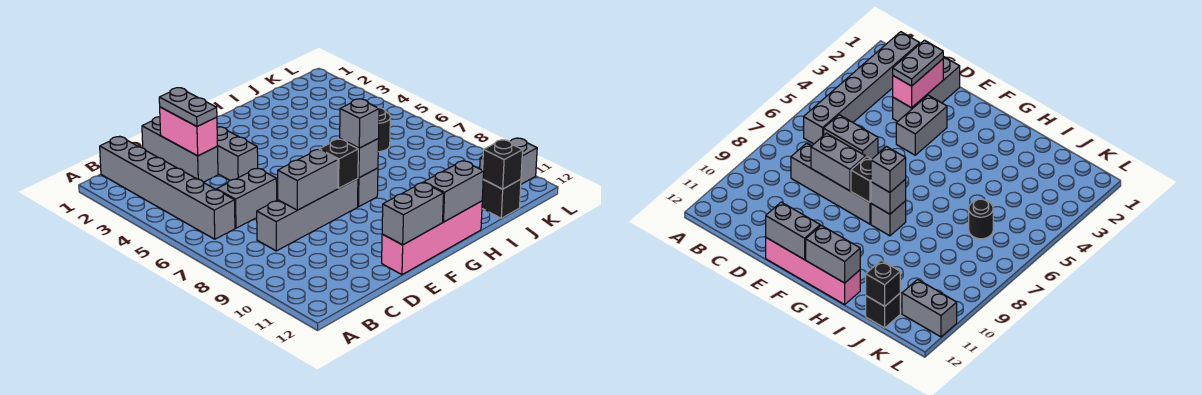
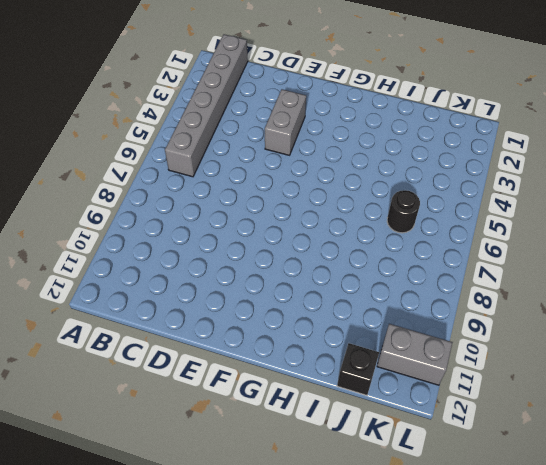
none -> grey 1x2 brick [217,168,277,228]
none -> grey 1x4 brick [257,179,358,251]
none -> grey 1x3 brick [142,117,218,182]

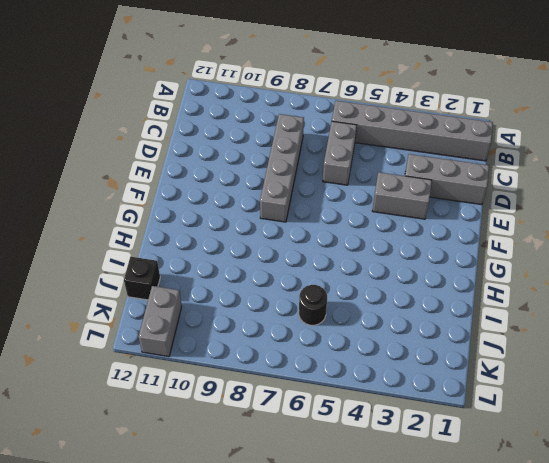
none -> pink 1x4 brick [382,201,482,275]
none -> grey 1x1 brick [358,168,378,207]
none -> pink 1x2 brick [160,107,217,156]

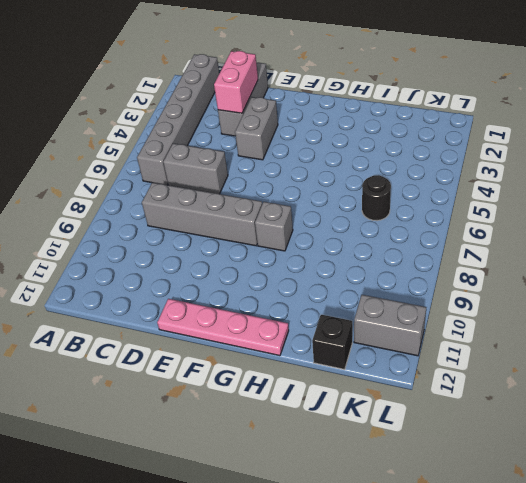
pink 1x4 plate [157,299,289,356] -> pink 1x4 brick [382,201,482,275]
none -> grey 1x2 brick [278,150,338,210]
none -> grey 1x2 brick [382,182,444,245]
none -> black 1x1 brick [319,139,358,188]

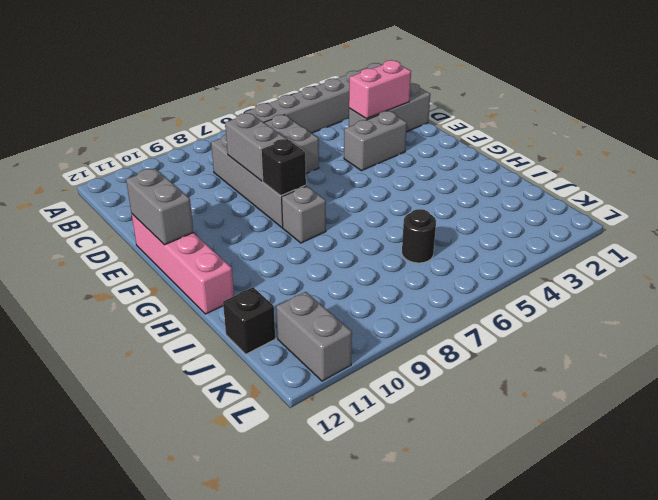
none -> grey 1x1 brick [347,139,379,178]
none -> grey 1x2 brick [424,161,484,222]
none -> black 1x1 brick [483,140,523,189]

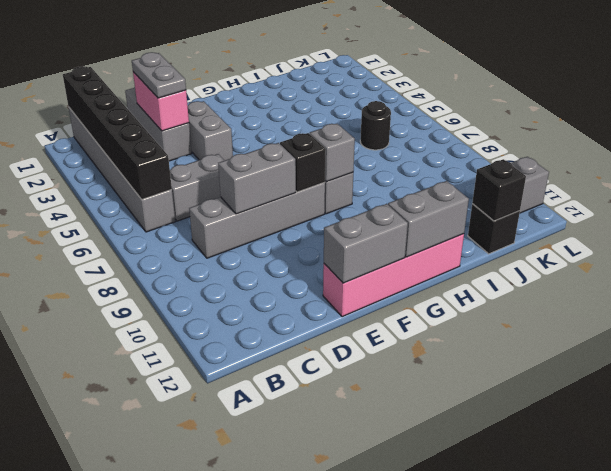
black 1x6 brick [63,66,172,199] -> none
none -> grey 1x1 brick [340,99,379,148]

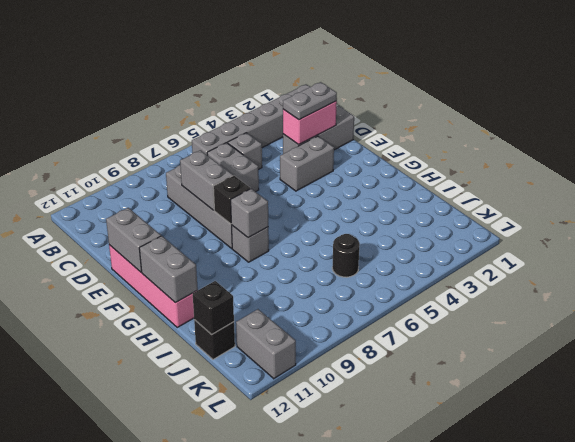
grey 1x1 brick [228,133,262,170] -> grey 1x1 brick moved to [340,99,379,148]

